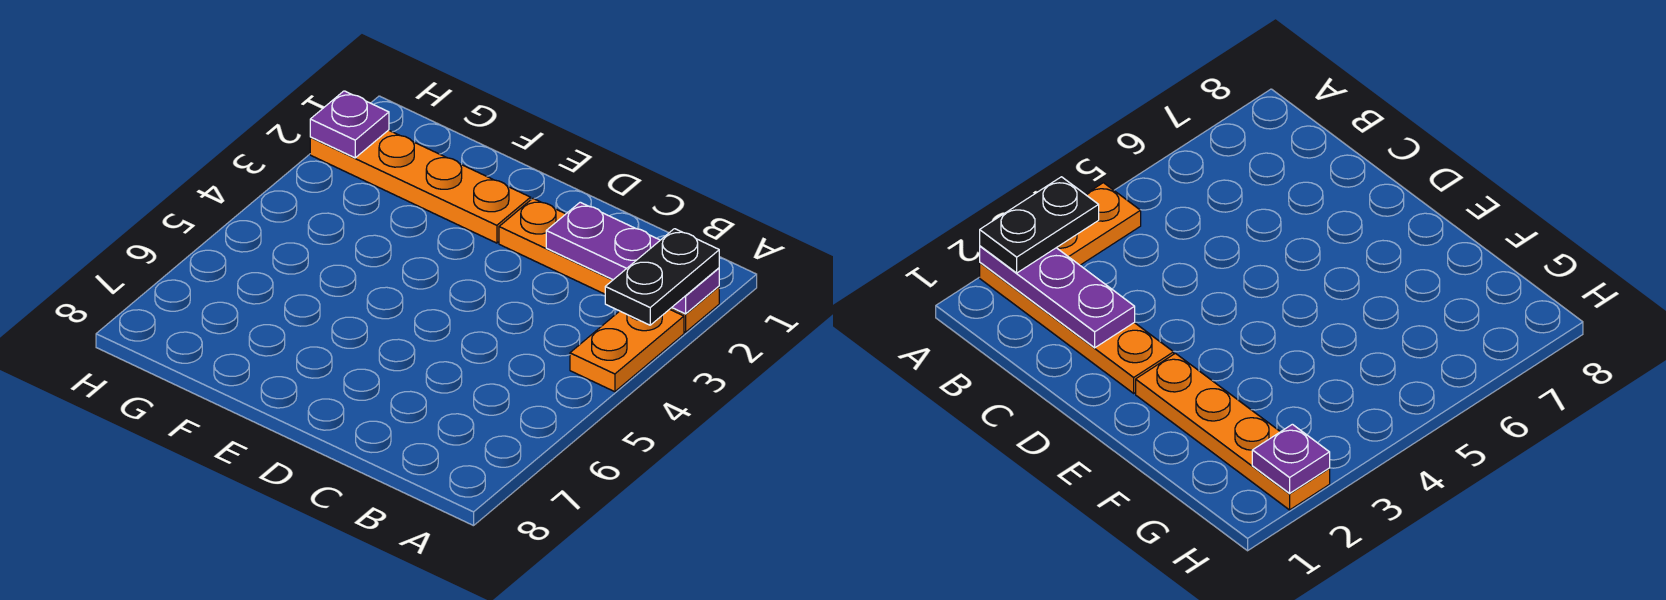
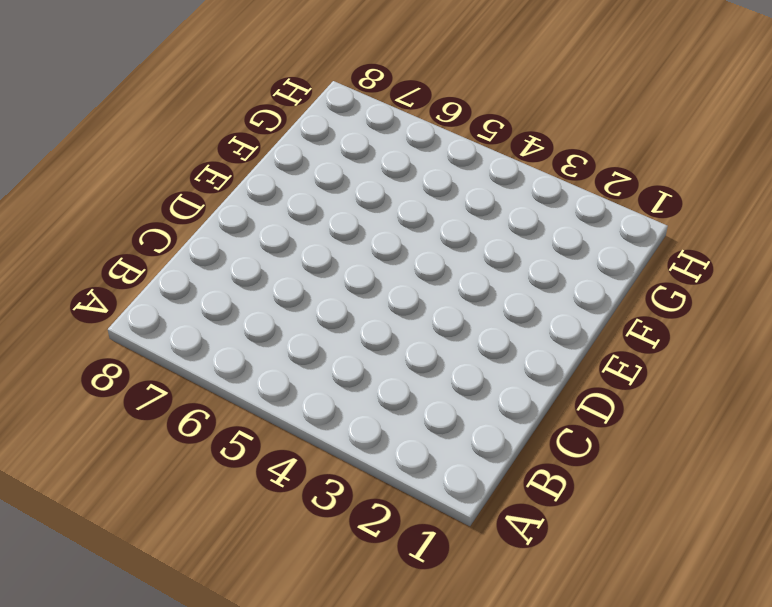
none -> orange 1x4 plate [499,198,719,332]
none -> orange 1x2 plate [570,309,684,392]

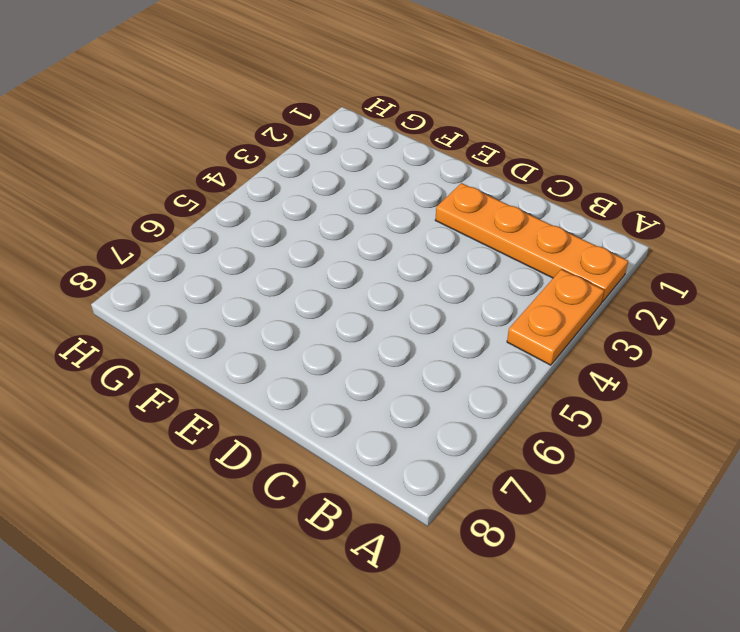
none -> orange 1x4 plate [310,130,531,243]
none -> purple 1x3 plate [546,202,719,314]

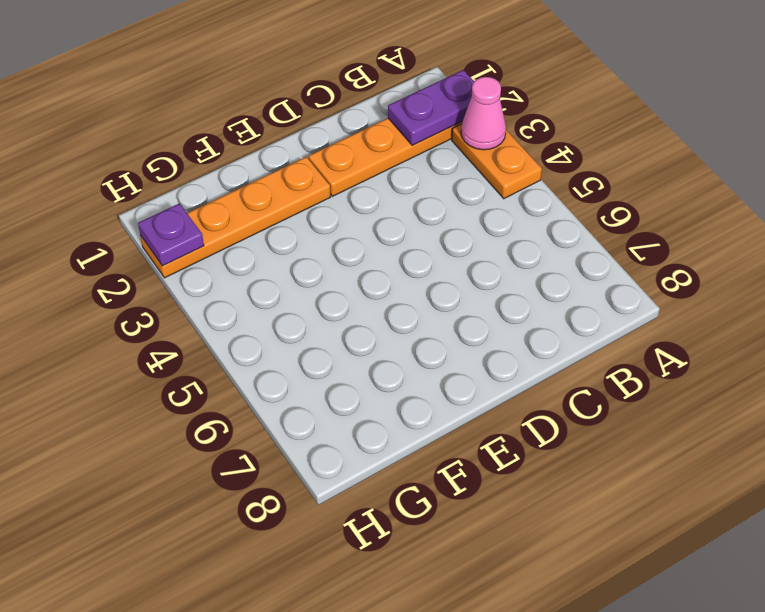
purple 1x2 plate [388,70,474,146] -> purple 1x3 plate [546,202,719,314]
pink 1x1 cone [461,77,506,150] -> none
none -> black 1x2 plate [605,229,719,325]

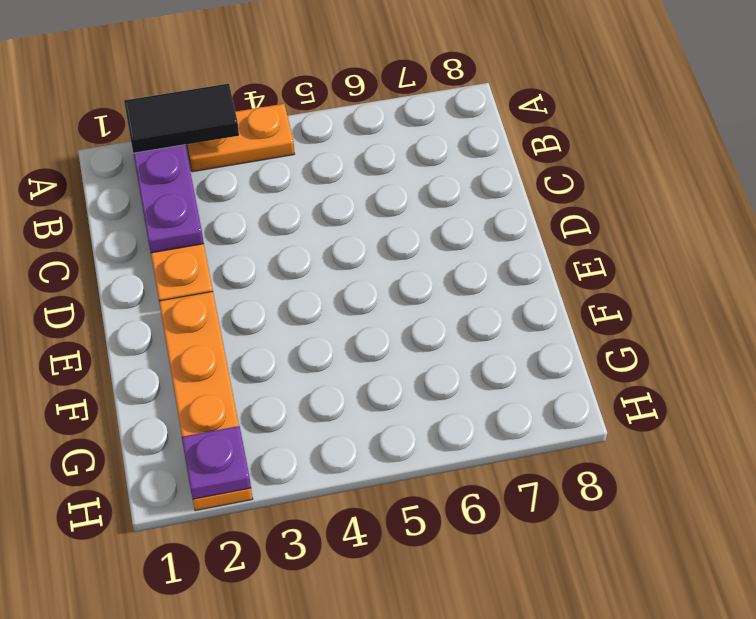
black 1x2 tile [124,84,239,153] -> black 1x2 plate [605,229,719,325]

